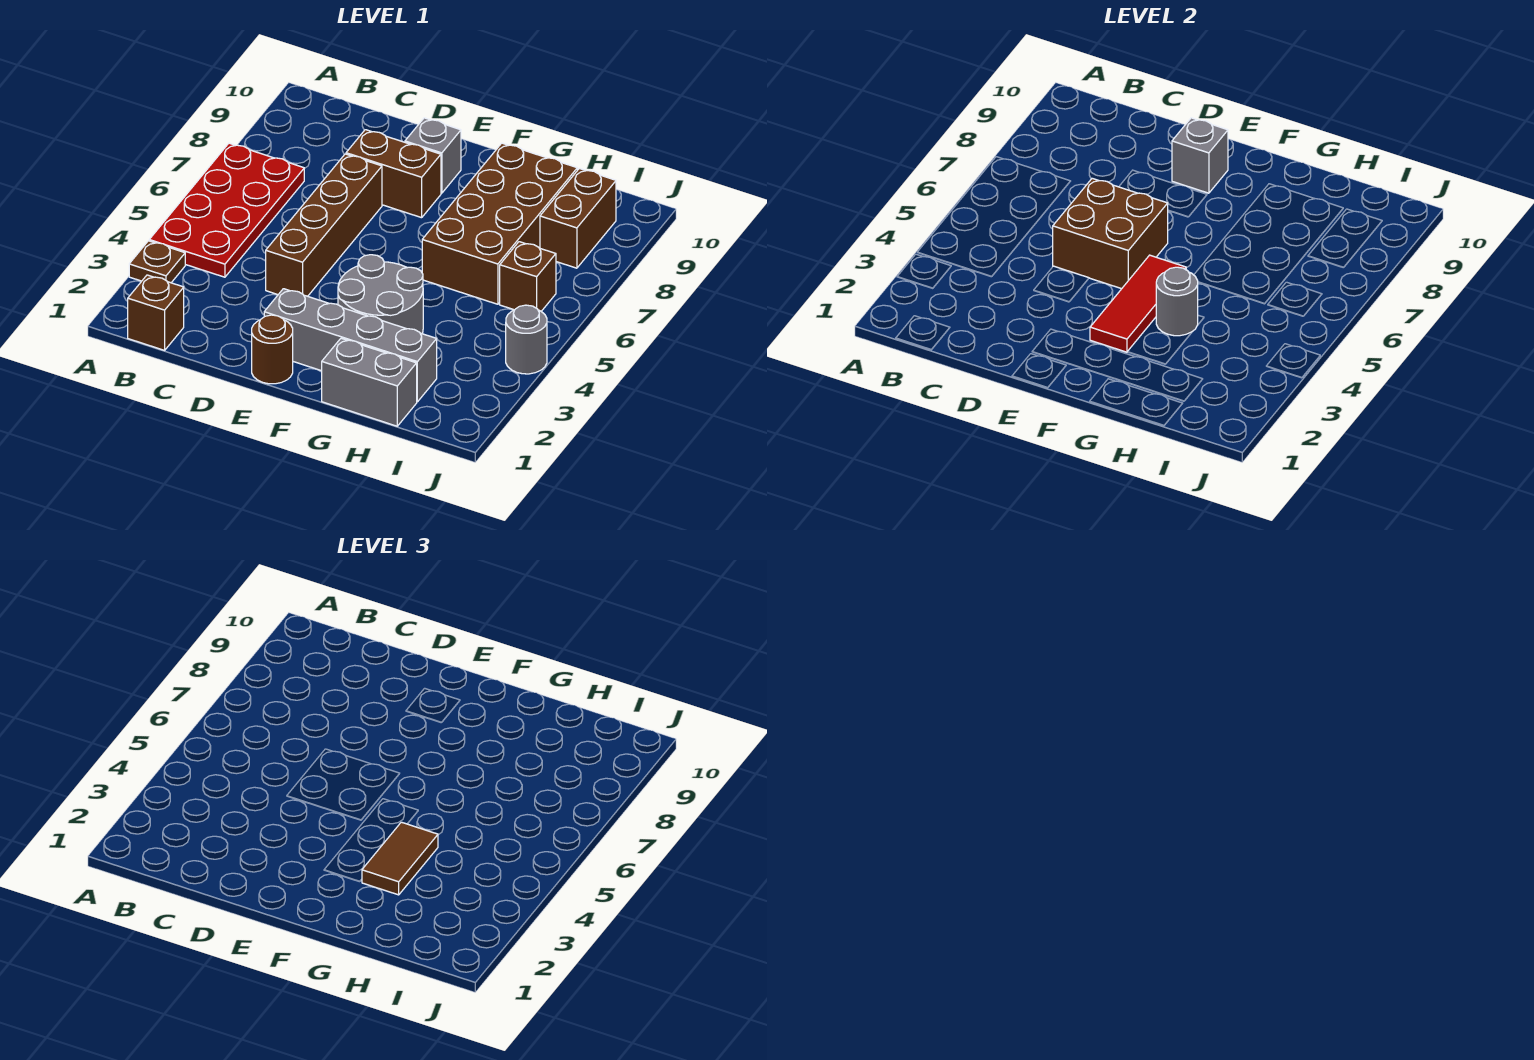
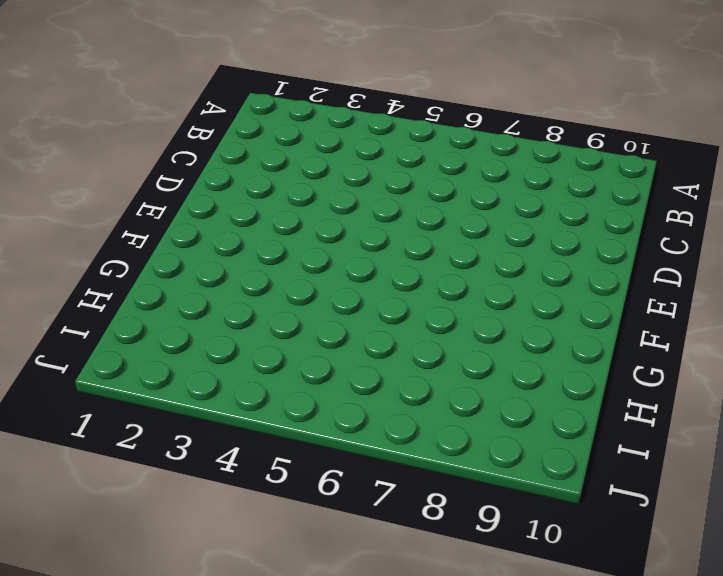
none -> brown 1x1 plate [129,241,185,283]
none -> red 2x4 plate [149,143,304,277]
none -> brown 1x1 brick [128,275,184,350]

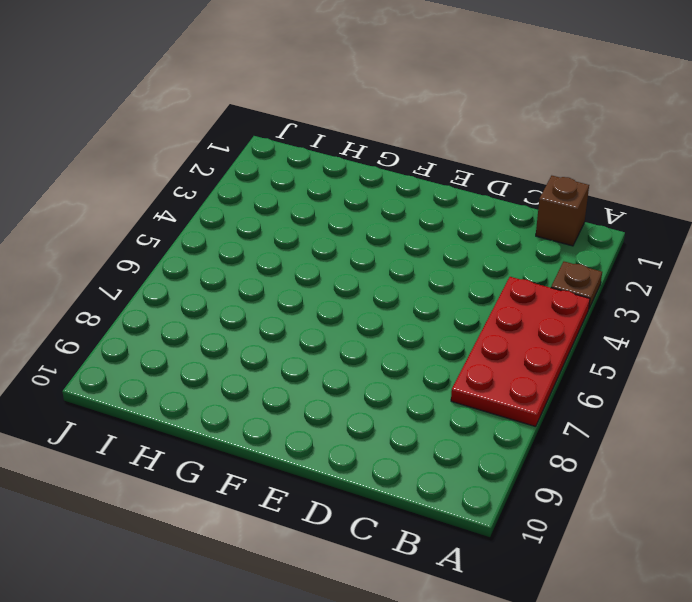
none -> brown 1x4 brick [266,154,382,296]
none -> brown 1x2 brick [346,130,441,218]
none -> brown 1x1 round brick [252,315,293,384]

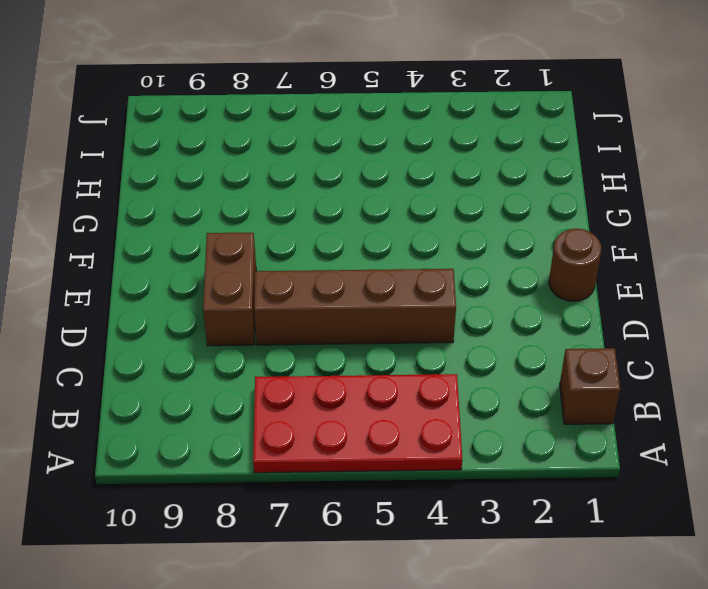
none -> brown 1x1 plate [129,241,185,283]
none -> grey 1x4 brick [264,289,437,402]
none -> grey 1x1 brick [405,118,461,193]

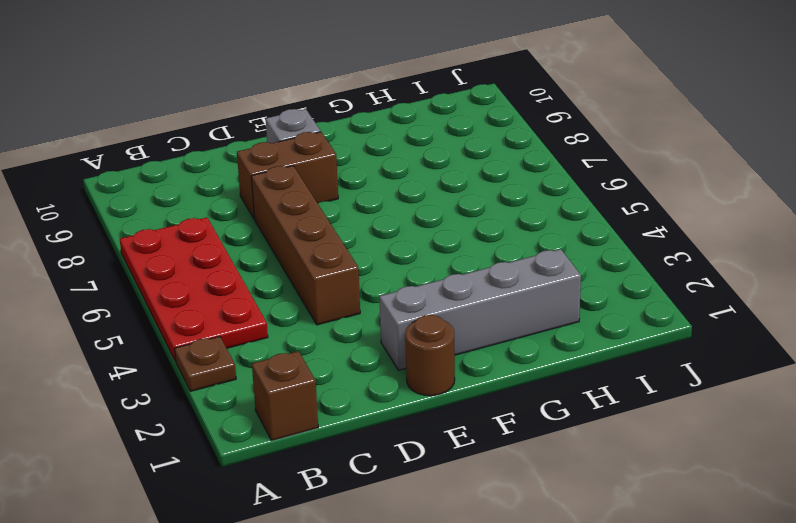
none -> grey 2x2 round brick [338,255,423,334]
none -> grey 1x2 brick [322,338,417,426]
none -> brown 2x4 brick [422,143,577,304]

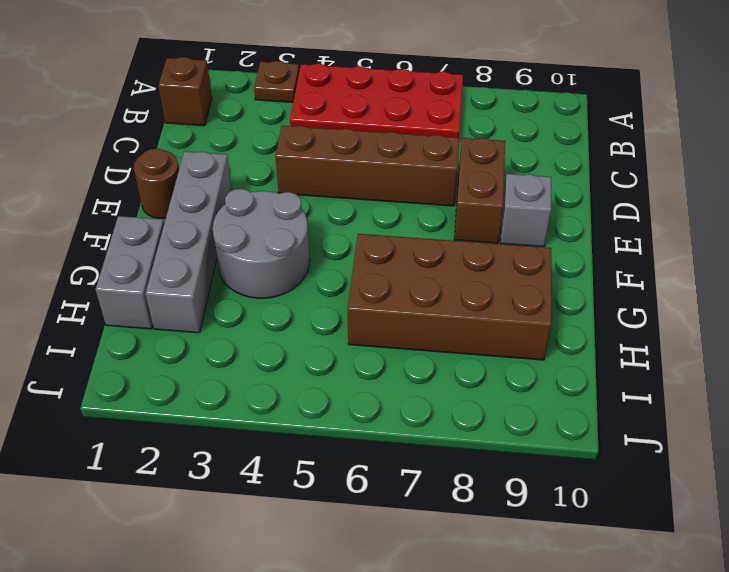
none -> brown 1x1 brick [500,242,556,311]
none -> brown 1x2 brick [540,168,616,268]
none -> grey 1x1 round brick [506,305,547,374]

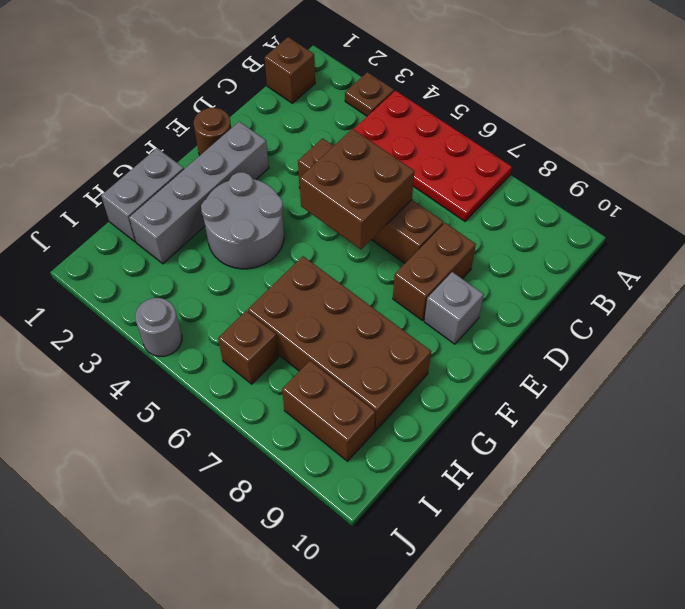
none -> grey 1x1 brick [1172,118,1228,193]
none -> red 1x3 tile [1090,255,1186,352]
none -> grey 1x1 round brick [1156,267,1198,336]

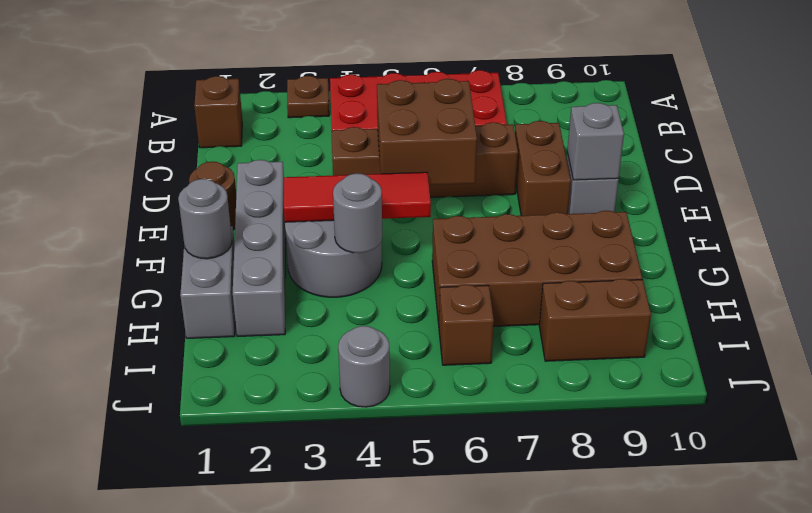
grey 1x1 round brick [178,179,232,259] -> none
none -> brown 1x2 tile [362,822,438,895]

